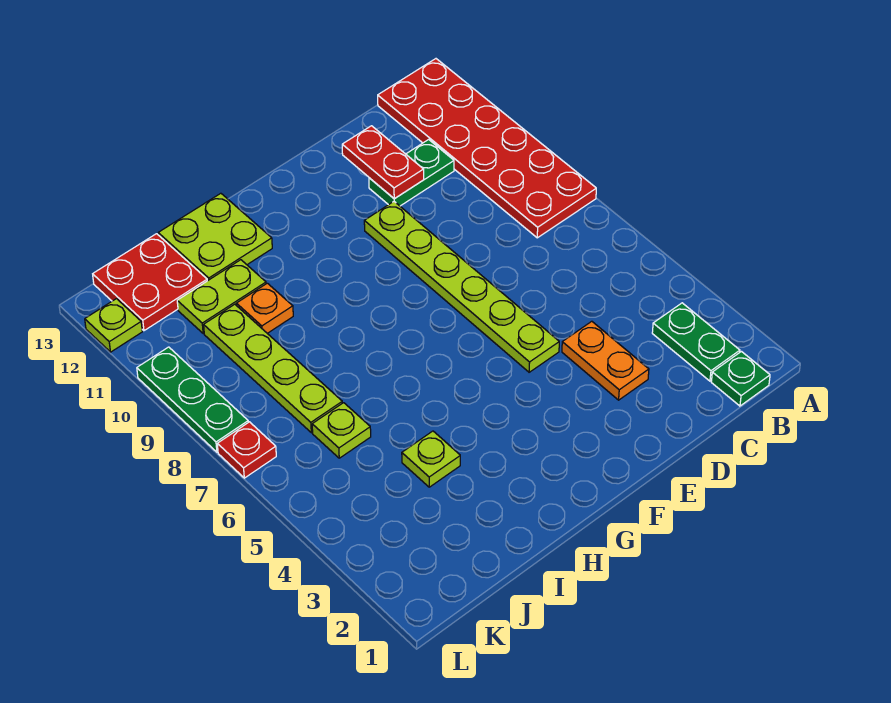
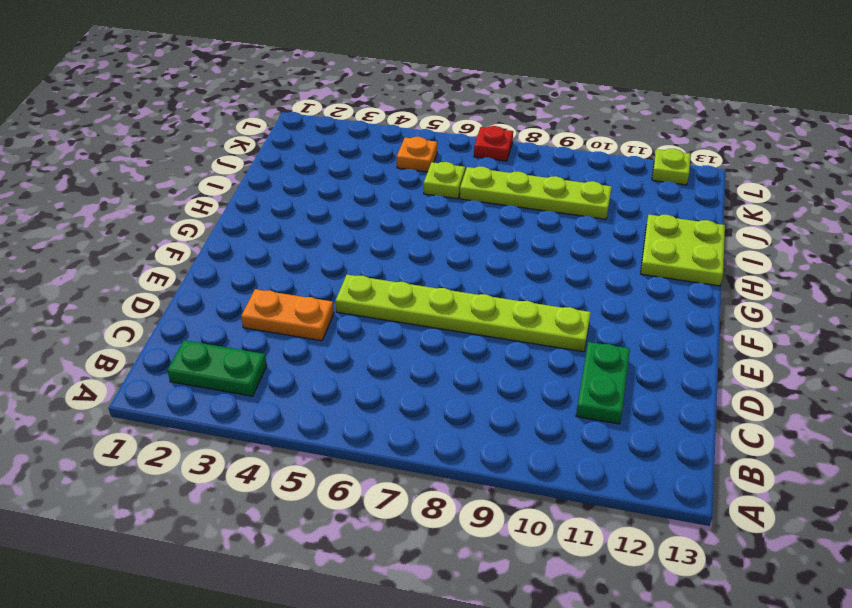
orange 1x1 plate [397,137,437,172] -> orange 1x1 plate moved to [236,283,293,333]
none -> red 2x6 plate [378,59,596,238]
none -> green 1x1 plate [711,352,770,406]
none -> lime 1x1 plate [402,431,460,487]

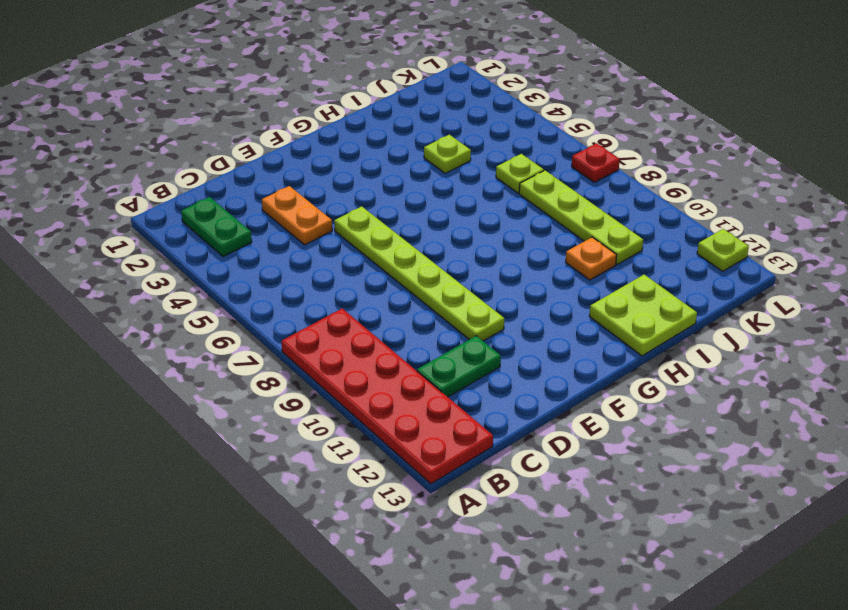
none -> green 1x1 plate [711,352,770,406]
none -> lime 1x2 plate [177,260,266,334]
none -> red 2x2 plate [93,234,207,331]

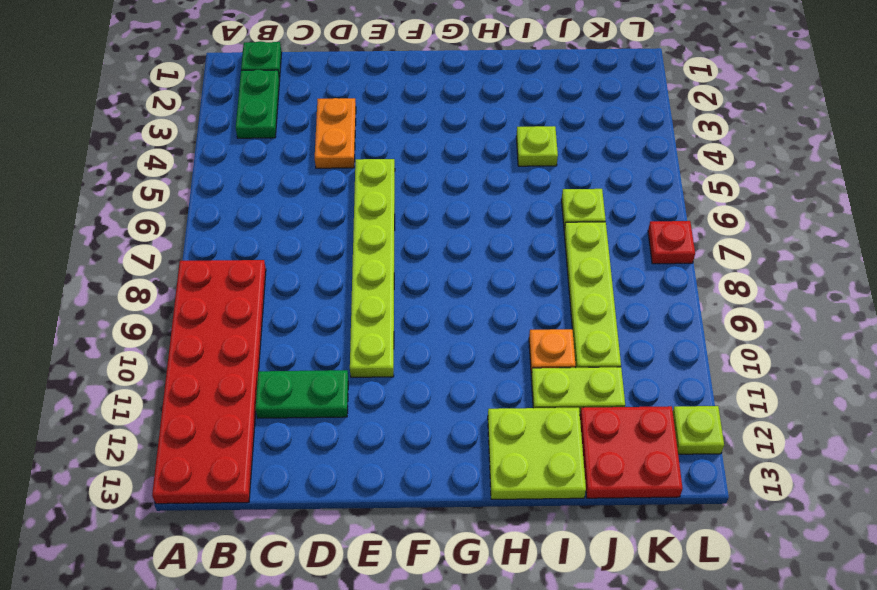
none -> green 1x3 plate [137,347,248,452]
none -> red 1x2 plate [342,126,424,199]

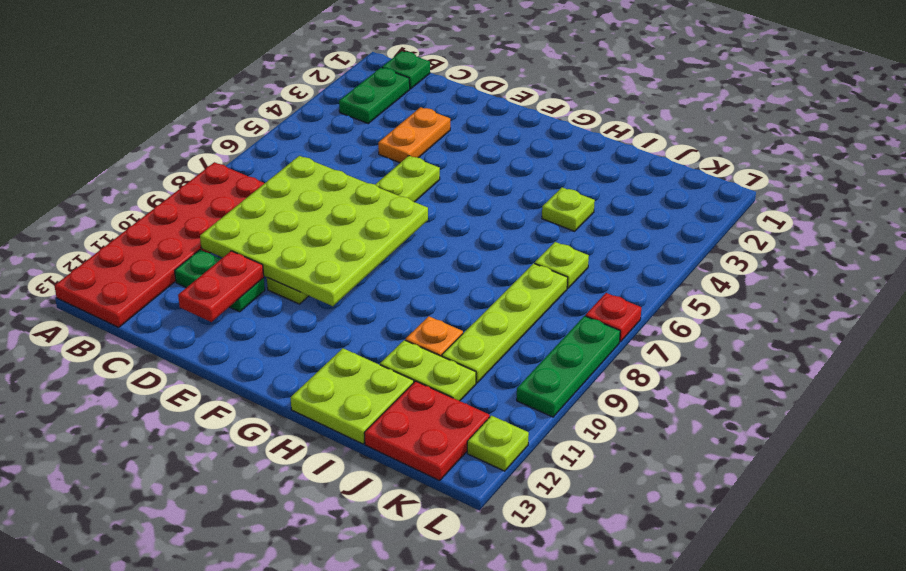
lime 4x4 plate [200,156,428,306] -> none

